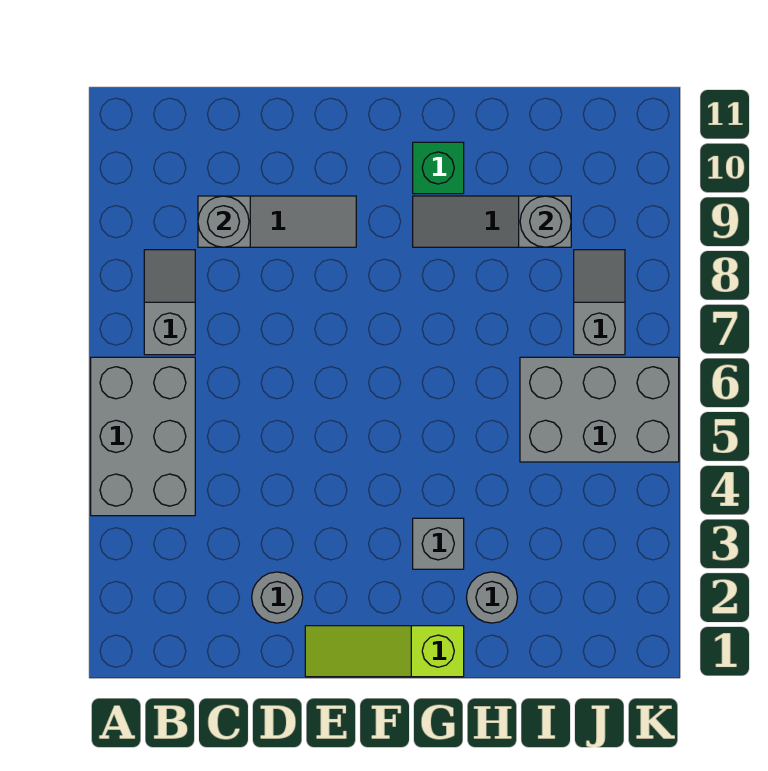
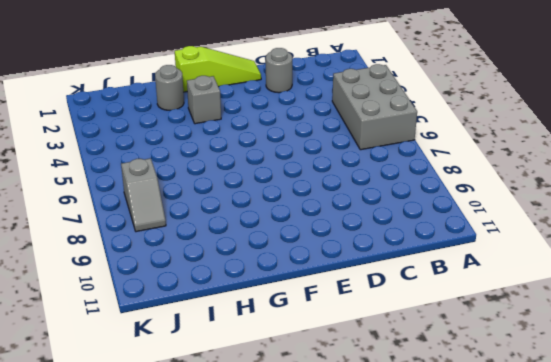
none -> grey 1x2 slope [144,250,195,355]
none -> grey 1x3 slope [198,196,356,247]
none -> grey 1x3 slope [413,196,571,247]

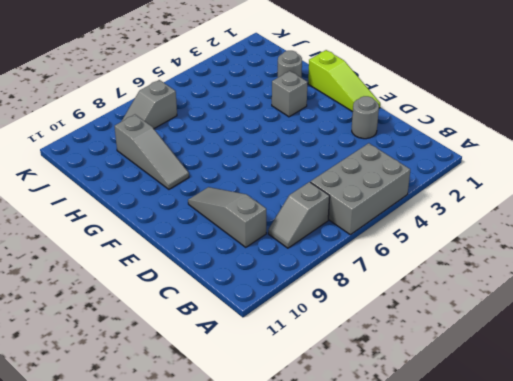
none -> green 1x1 brick [413,142,464,194]
none -> grey 2x3 brick [520,357,679,462]
none -> grey 1x1 round brick [198,196,249,247]

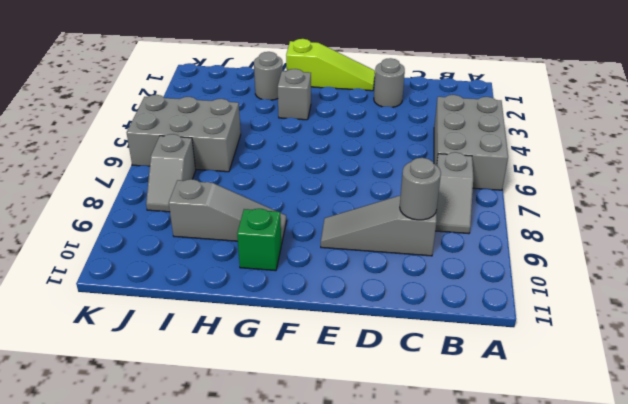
none -> grey 1x1 round brick [520,196,571,247]

